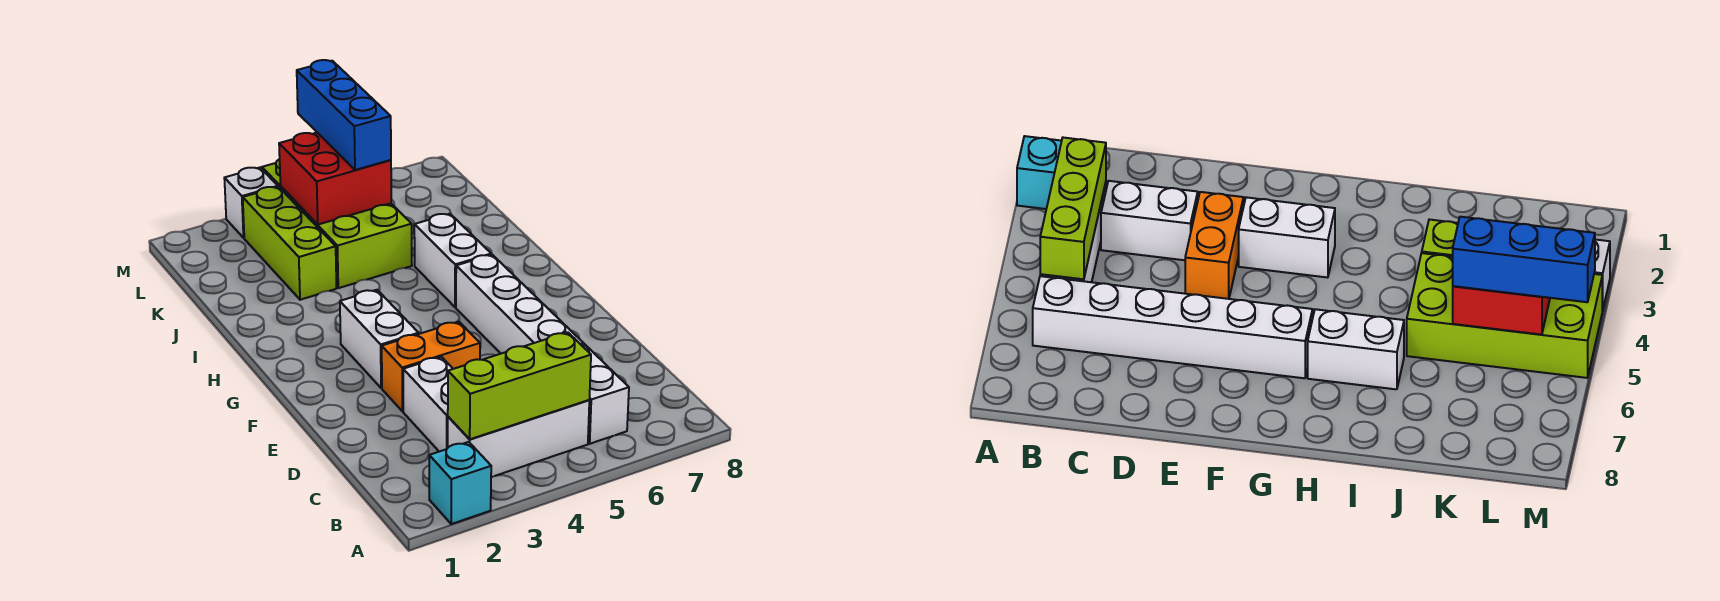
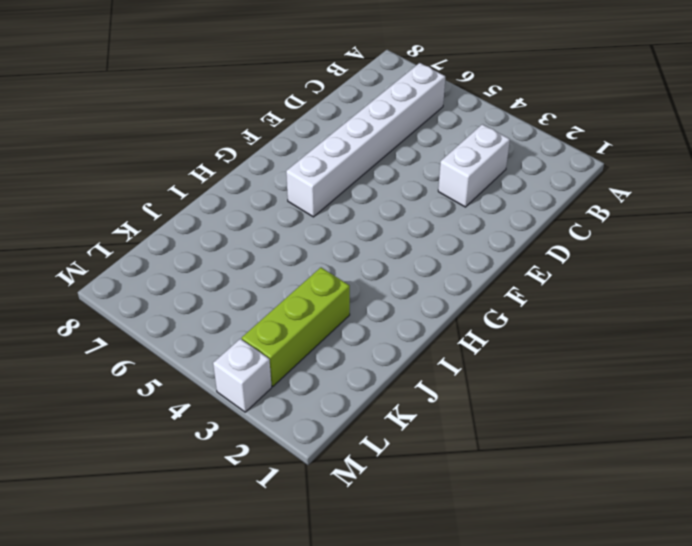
none -> cyan 1x1 brick [429,442,491,524]
none -> white 1x3 brick [448,400,589,477]
none -> orange 1x2 brick [382,322,480,411]

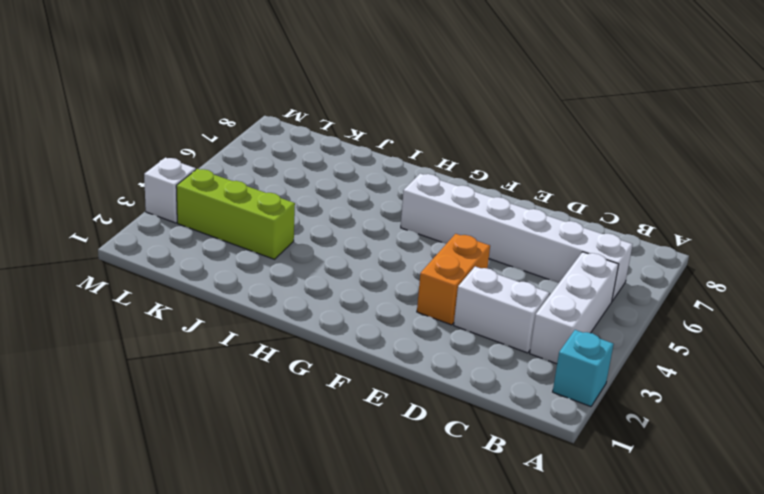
none -> white 1x2 brick [340,290,419,388]
none -> white 1x2 brick [414,214,492,307]
none -> lime 2x4 brick [262,159,412,288]

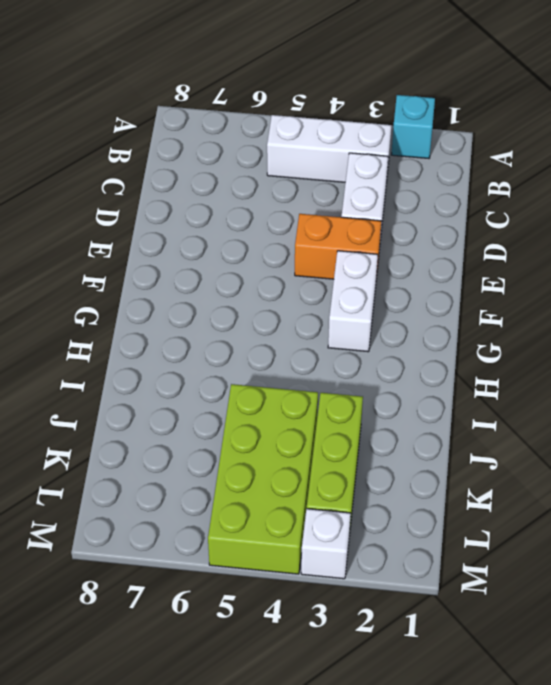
none -> white 1x6 brick [456,255,629,444]
none -> white 1x2 brick [414,214,492,307]
none -> lime 1x3 brick [448,332,591,439]

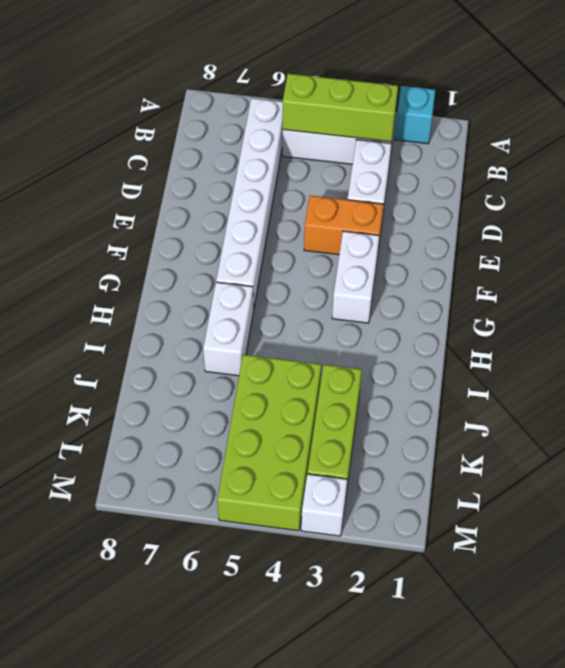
none -> red 2x2 brick [279,133,391,224]
none -> blue 1x3 brick [297,60,391,170]

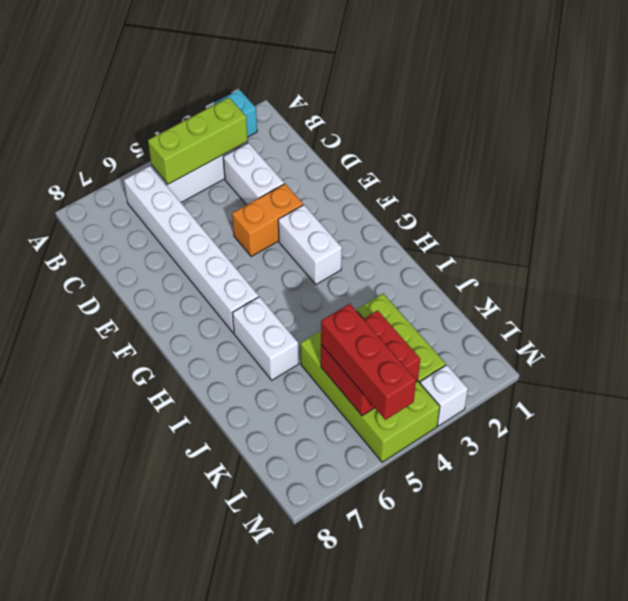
red 1x3 brick [321,304,416,420] -> blue 1x3 brick [297,60,391,170]

